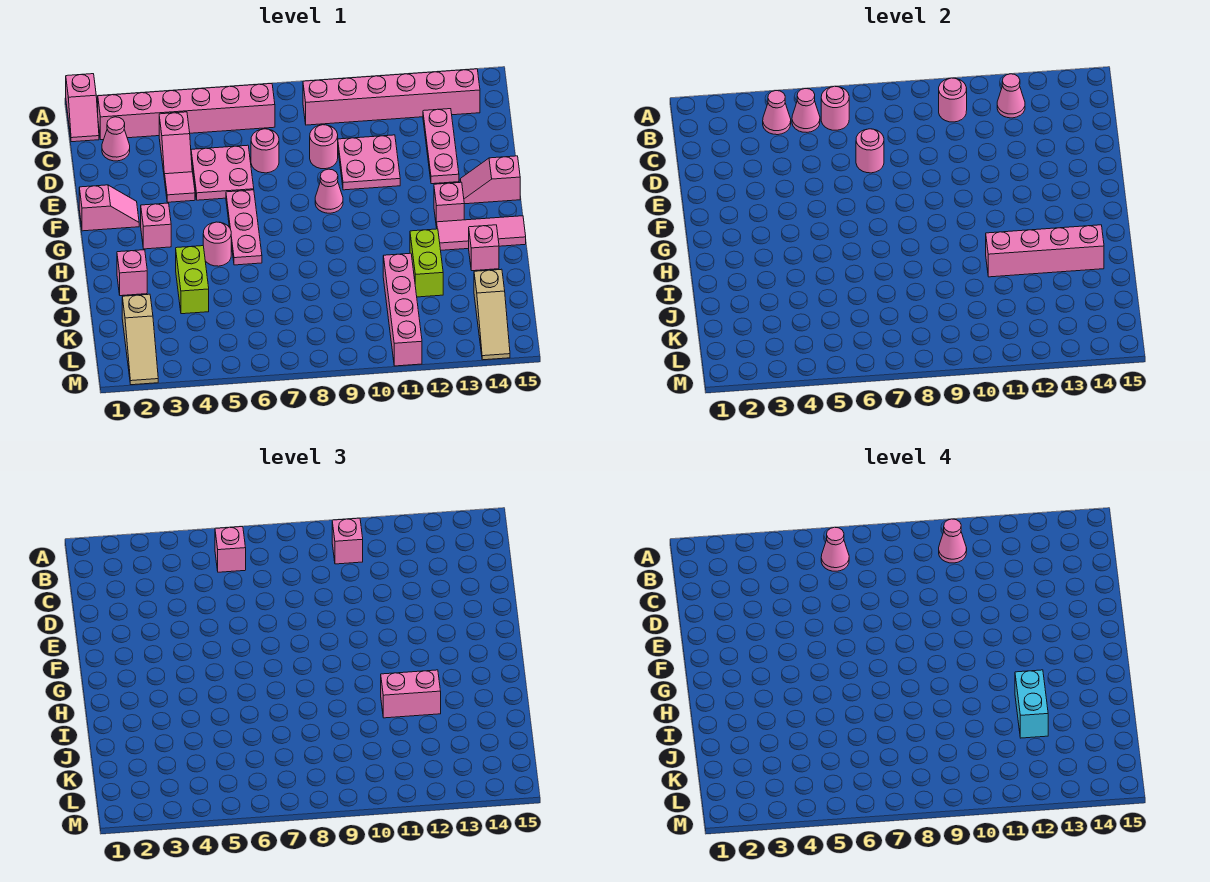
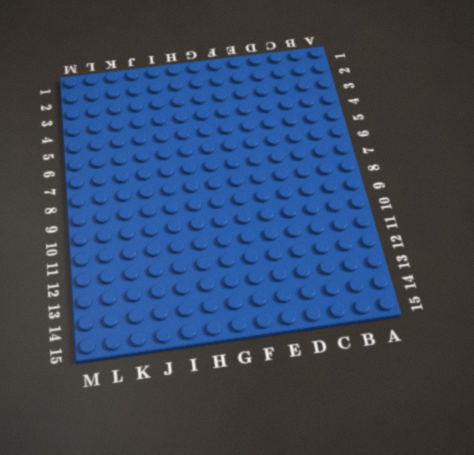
none -> pink 1x2 slope [66,74,99,142]
none -> pink 1x6 brick [98,83,275,140]
none -> pink 1x6 brick [303,69,480,125]
none -> pink 1x1 cone [102,117,130,161]

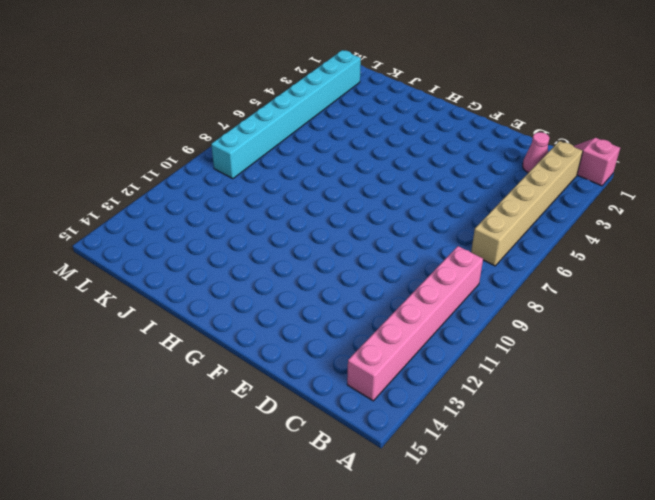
tan 1x6 brick [471,141,583,266] -> pink 1x6 brick [98,83,275,140]
cyan 1x8 brick [211,50,361,179] -> tan 1x3 slope [122,294,158,385]
none -> pink 1x2 slope [159,112,192,180]
none -> pink 1x3 plate [423,109,459,184]
none -> pink 2x2 plate [191,145,254,200]
none -> pink 1x1 round brick [251,129,279,173]

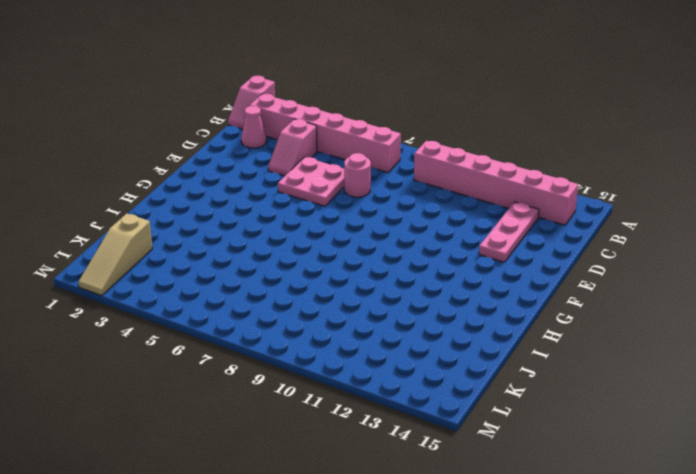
none -> pink 1x1 round brick [310,125,338,169]
none -> pink 2x2 plate [338,135,400,190]
none -> pink 1x1 tile [165,172,195,202]
none -> pink 1x2 slope [79,185,139,231]

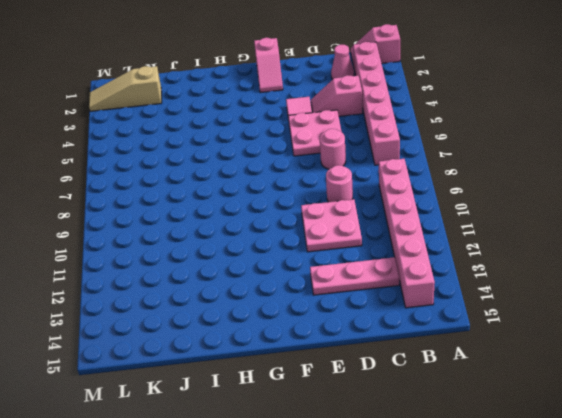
none -> pink 1x3 plate [226,190,262,265]
none -> pink 1x1 cone [315,169,343,213]
none -> pink 1x2 slope [460,156,520,204]
none -> pink 1x1 brick [141,203,171,249]

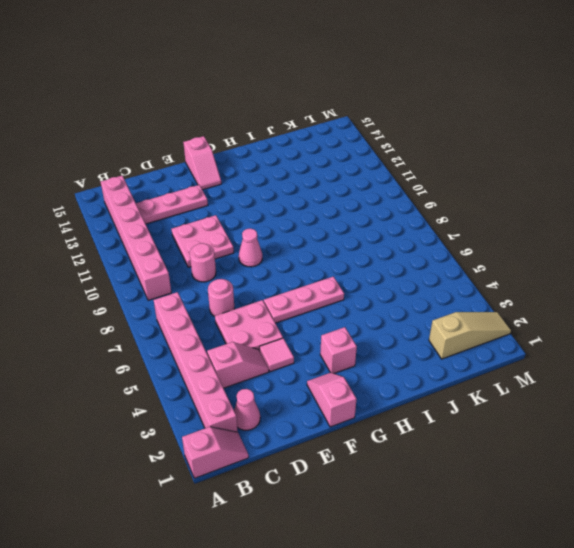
none -> pink 1x1 brick [434,182,464,228]
none -> pink 1x1 round brick [203,222,231,266]
none -> pink 1x3 tile [437,216,526,250]
none -> pink 1x1 brick [117,250,147,296]

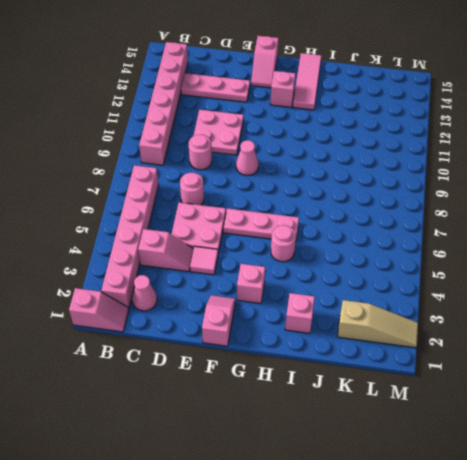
none -> lime 1x2 brick [176,246,209,314]
none -> lime 1x2 brick [410,229,443,297]
none -> pink 1x1 brick [469,225,499,271]
none -> pink 1x4 brick [383,253,422,366]

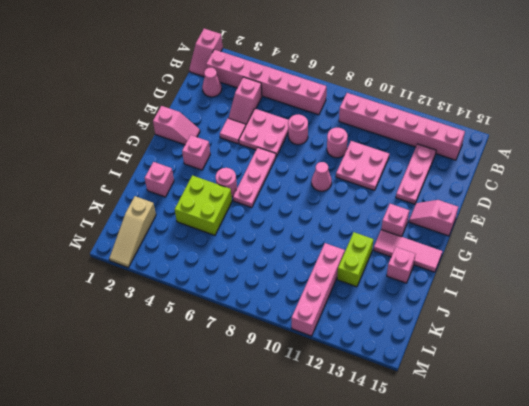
lime 2x2 brick [175,175,232,235] -> lime 1x2 brick [176,246,209,314]
none -> tan 1x3 slope [474,269,510,360]
none -> pink 1x1 cone [763,91,791,135]
none -> pink 1x1 cone [792,88,820,132]
none -> pink 1x1 round brick [821,86,849,130]

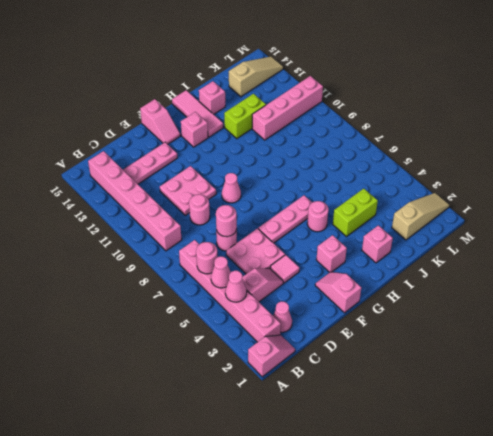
none -> pink 1x1 round brick [939,78,967,122]
none -> pink 1x1 cone [997,74,1025,118]
none -> pink 1x4 brick [986,225,1104,277]
none -> pink 1x1 brick [215,527,246,572]

